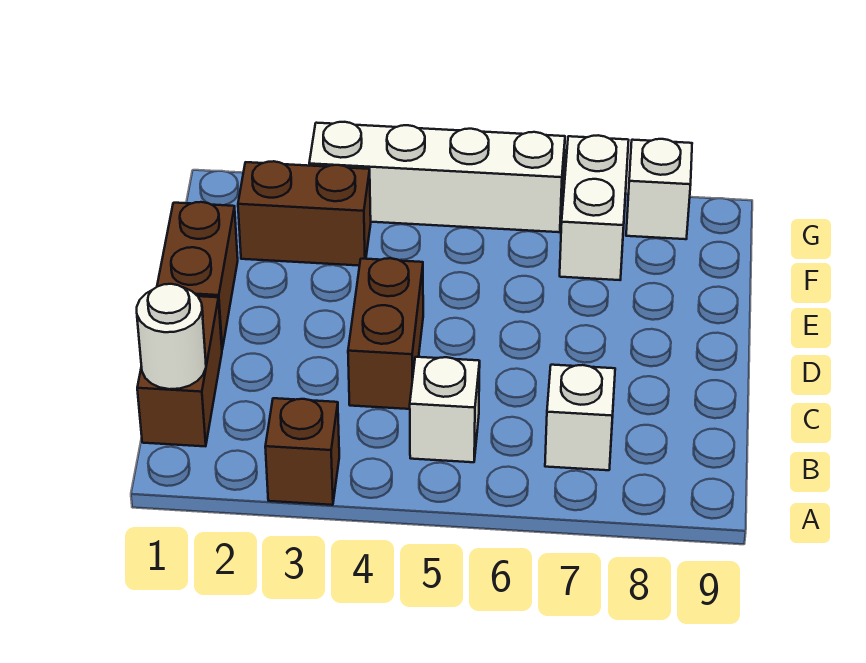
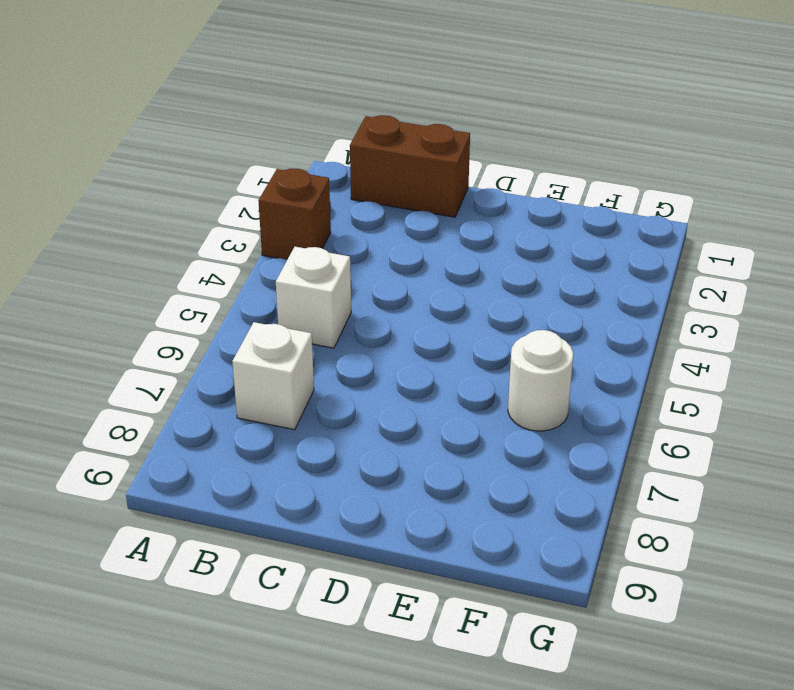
white 1x1 round brick [508,330,573,431] -> white 1x1 round brick moved to [137,284,206,389]
none -> brown 1x2 brick [348,258,423,409]
none -> brown 1x2 brick [157,202,238,349]

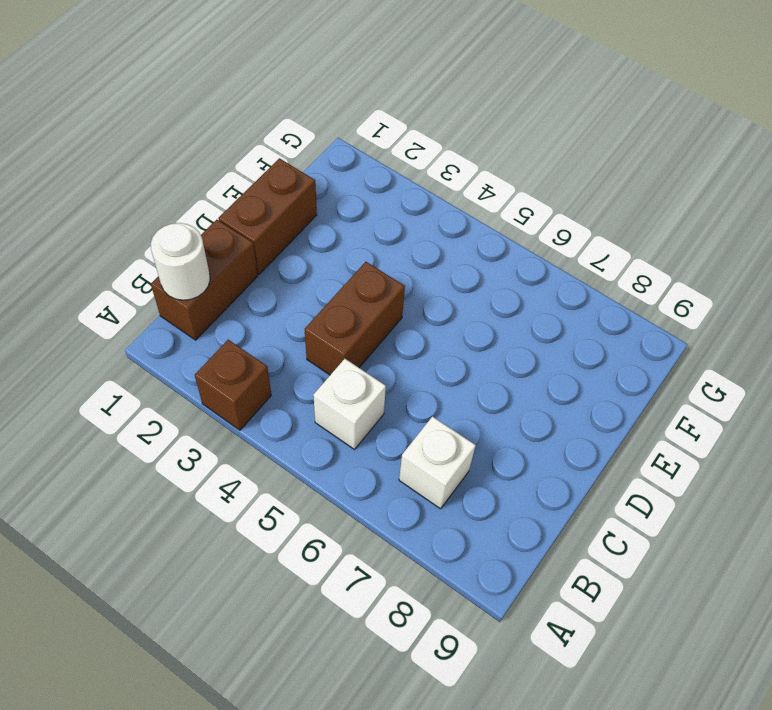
none -> brown 1x2 brick [238,161,371,266]
none -> white 1x2 brick [560,135,629,280]

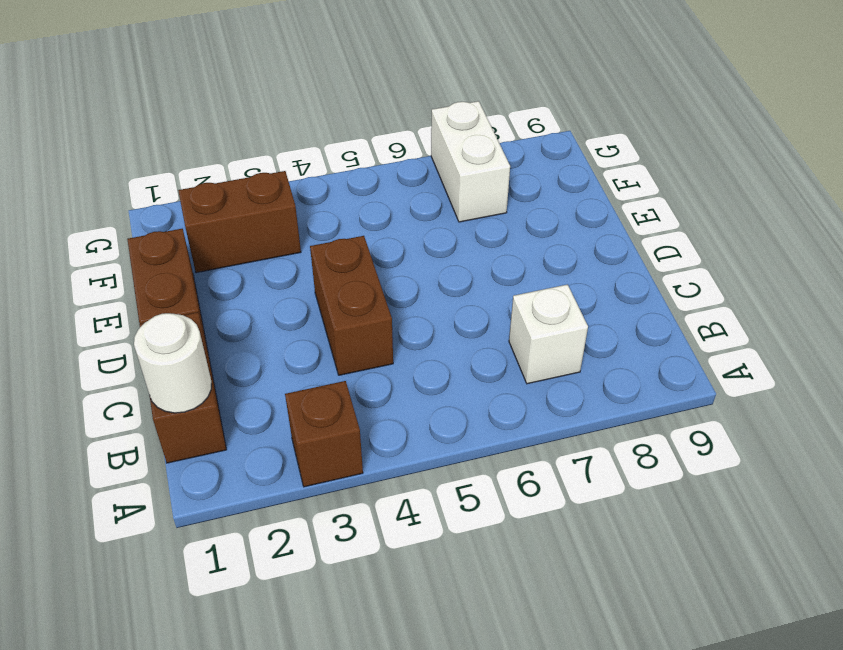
none -> white 1x1 brick [410,357,480,462]
none -> white 1x4 brick [309,122,565,232]

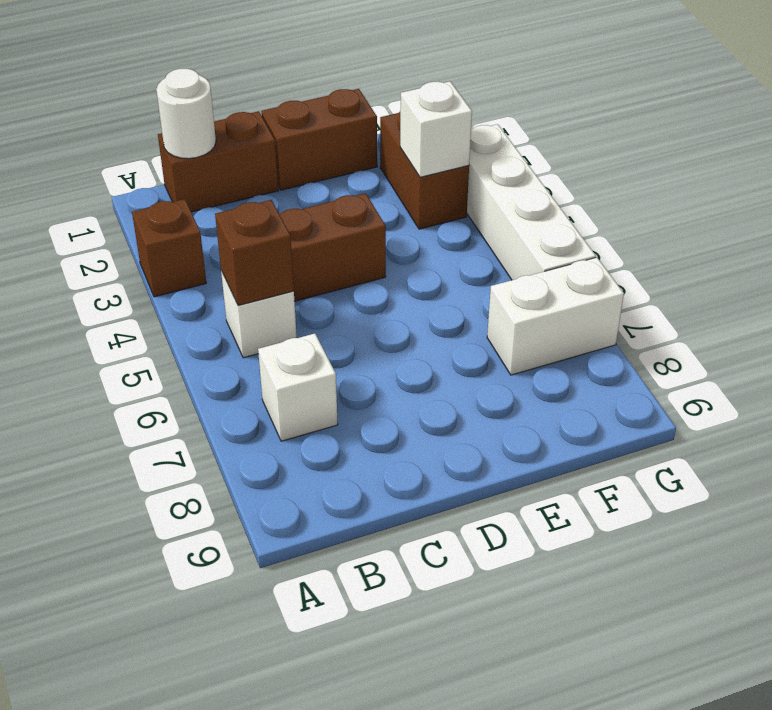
brown 1x1 brick [215,200,294,305] -> none
white 1x1 brick [400,82,472,177] -> white 1x1 brick moved to [626,139,692,239]

